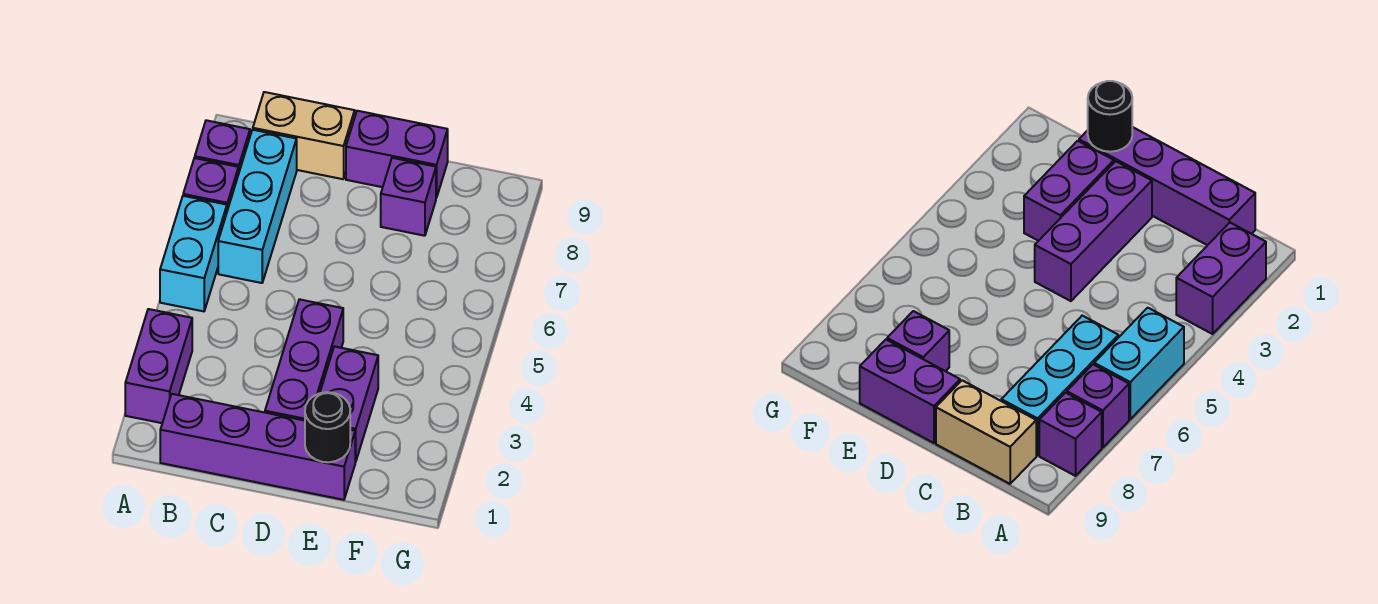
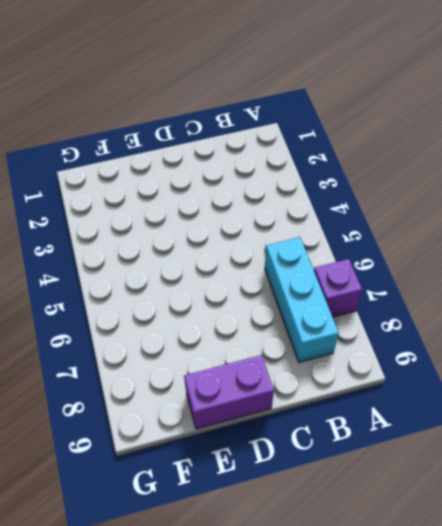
none -> purple 1x2 brick [125,309,192,423]
none -> cyan 1x2 brick [160,196,227,311]
none -> purple 1x1 brick [195,120,250,174]

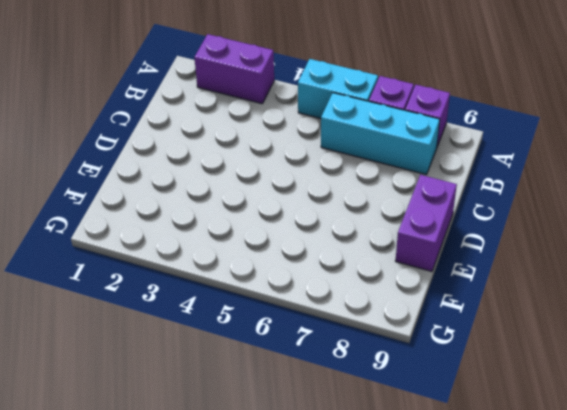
none -> purple 1x4 brick [160,394,355,500]
none -> tan 1x2 brick [253,92,355,179]
none -> purple 1x3 brick [265,299,343,421]

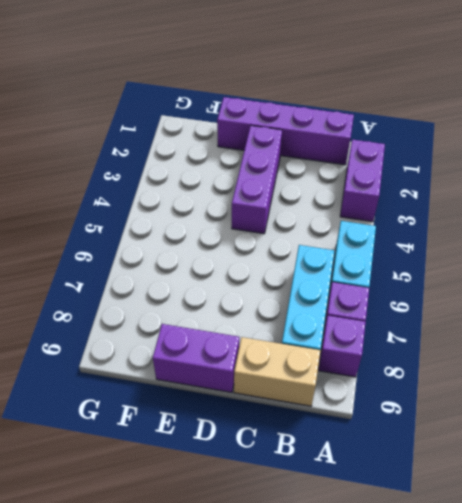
none -> purple 1x2 brick [320,346,378,462]
none -> purple 1x1 brick [381,158,436,236]
none -> black 1x1 round brick [305,392,350,462]

